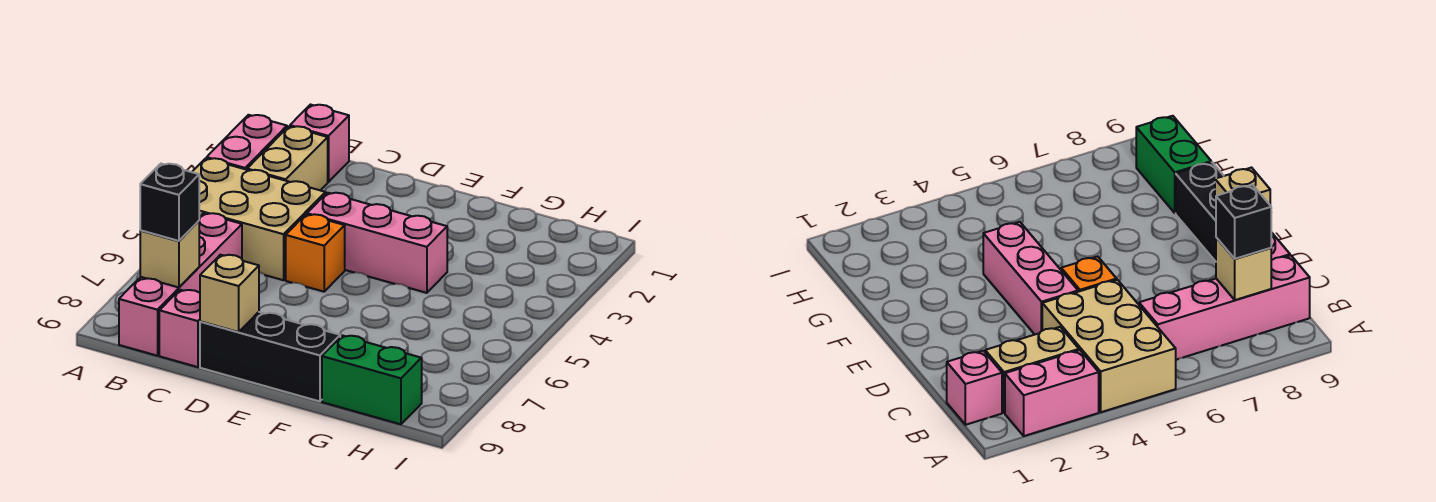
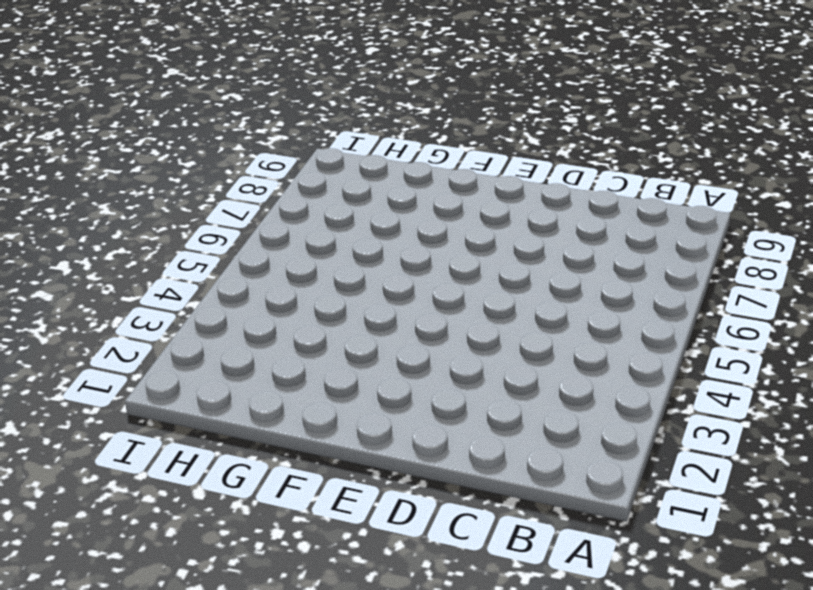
none -> pink 1x2 brick [207,115,287,170]
none -> tan 2x3 brick [192,158,325,280]
none -> pink 1x1 brick [290,105,349,182]

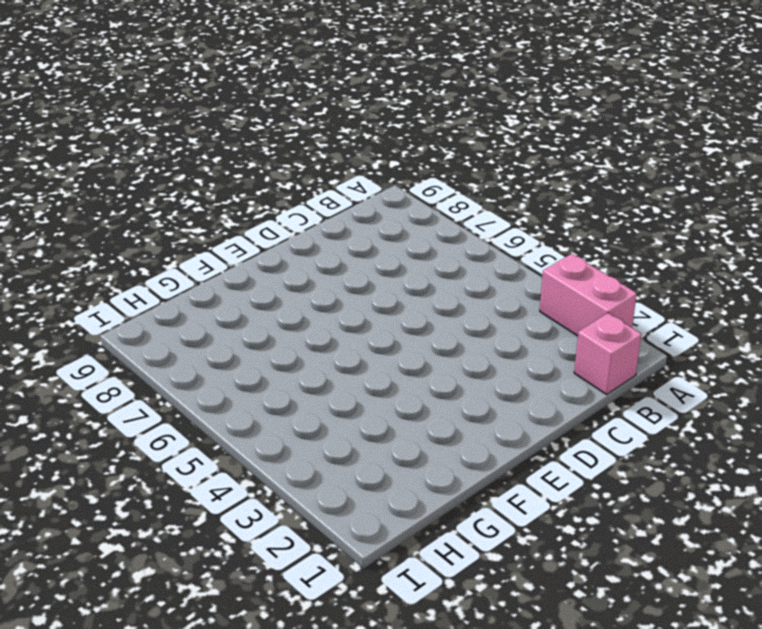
none -> tan 2x3 brick [192,158,325,280]
none -> tan 1x2 brick [247,126,328,190]
none -> pink 1x4 brick [119,213,242,356]

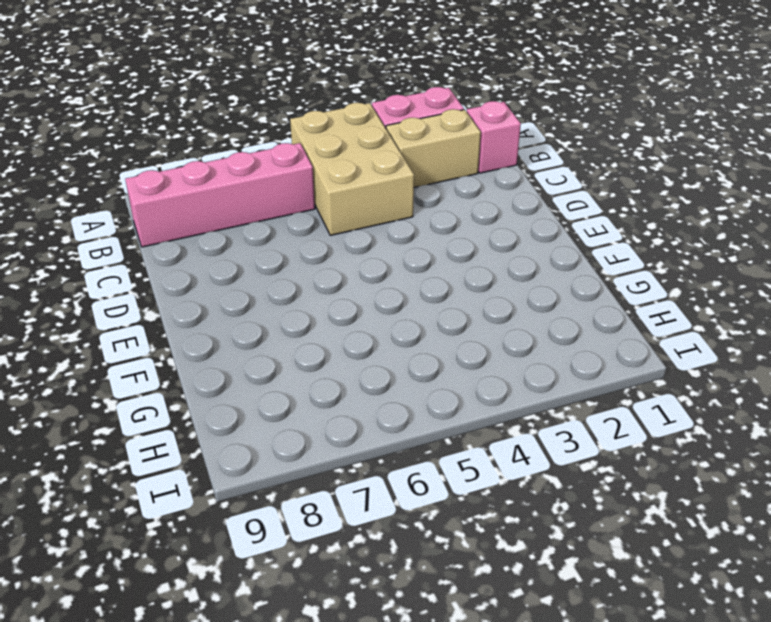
none -> pink 1x1 brick [159,290,200,367]
none -> pink 1x3 brick [307,193,447,293]
none -> orange 1x1 brick [286,214,345,292]

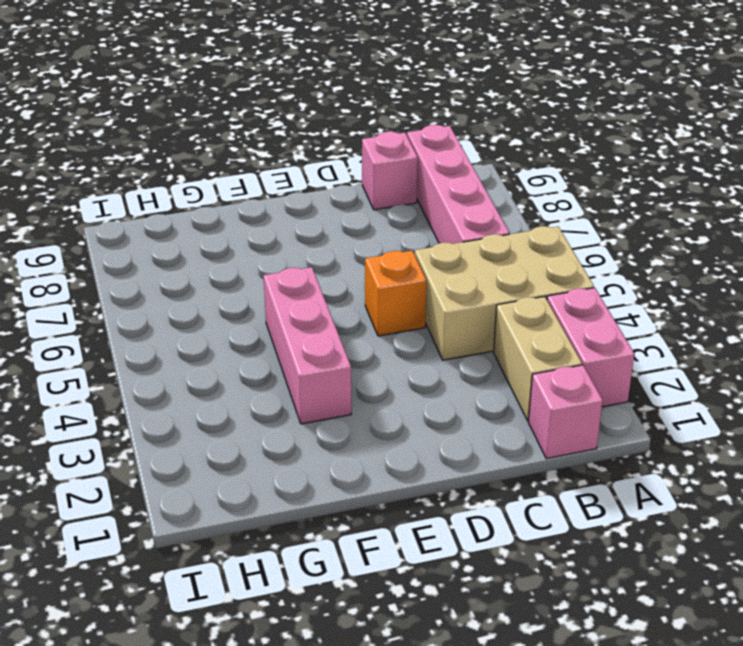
pink 1x3 brick [263,267,351,424] -> pink 1x3 brick turned to [307,193,447,293]
none -> black 1x3 brick [200,312,340,401]
none -> green 1x2 brick [322,335,422,424]
none -> tan 1x1 brick [140,221,199,287]

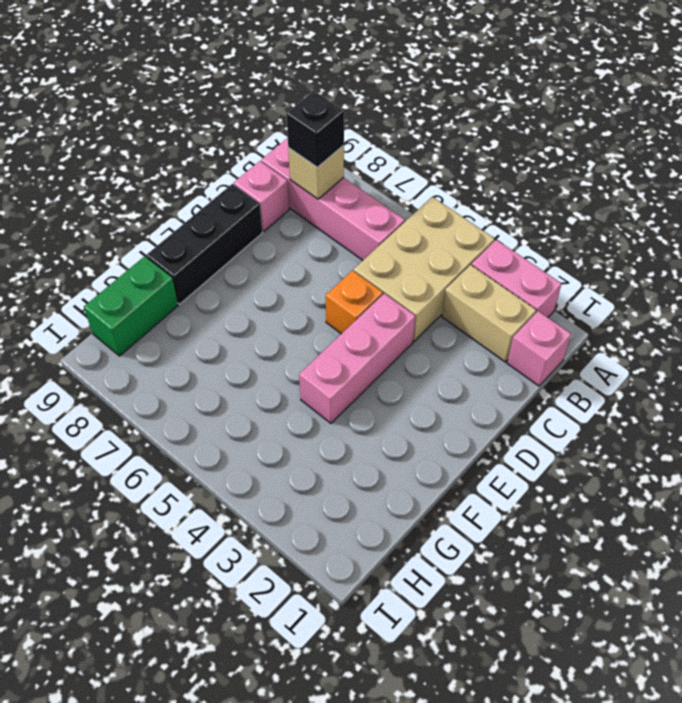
none -> tan 1x1 brick [200,255,259,332]

